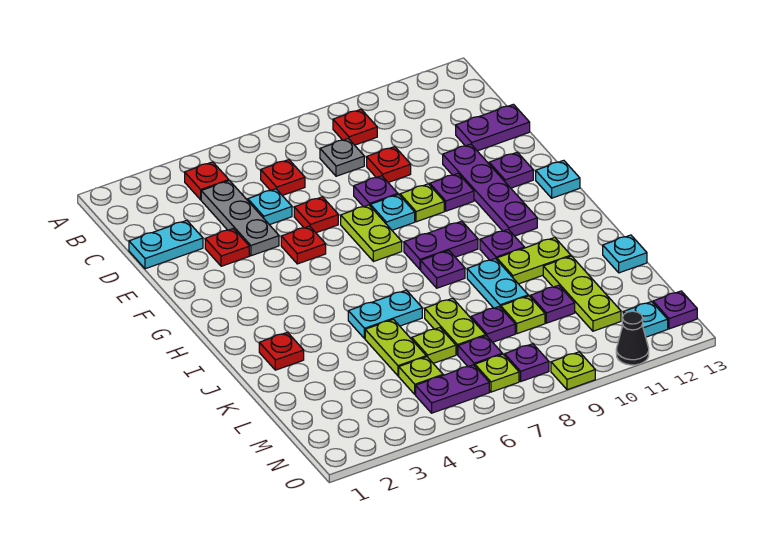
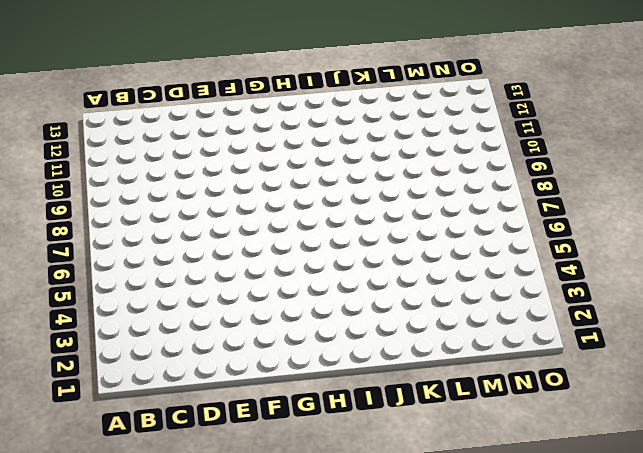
none -> red 1x1 plate [185,162,229,200]
none -> red 1x1 plate [333,109,377,145]
none -> grey 1x3 plate [201,181,279,256]
none -> red 1x1 plate [261,160,305,195]

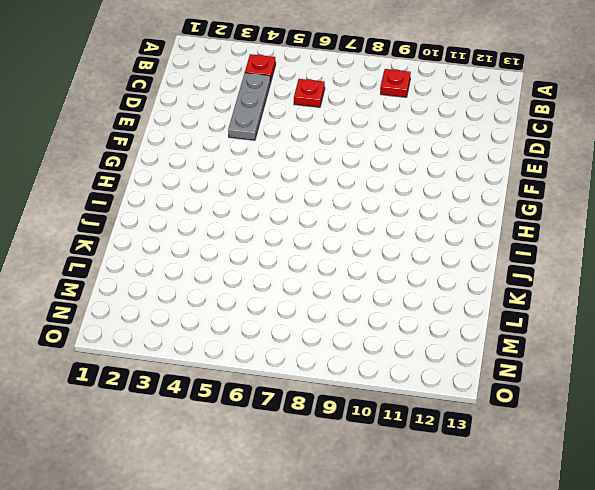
none -> grey 1x1 plate [320,139,364,176]
none -> cyan 1x2 plate [129,220,203,269]
none -> cyan 1x1 plate [248,189,292,225]
none -> red 1x1 plate [367,147,411,182]

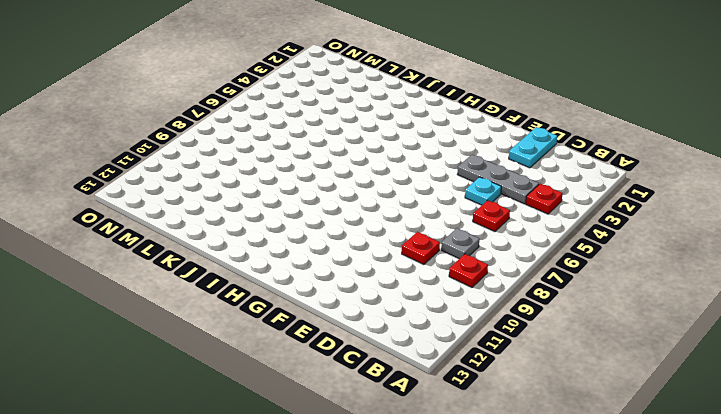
none -> purple 1x2 plate [456,104,530,151]
none -> red 1x1 plate [205,228,249,266]
none -> red 1x1 plate [294,197,338,233]
none -> purple 1x1 plate [354,176,398,207]

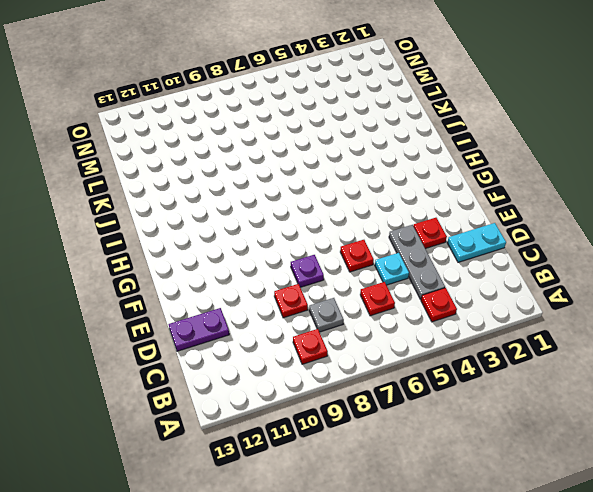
none -> purple 1x4 plate [443,144,537,236]
none -> red 1x1 plate [281,226,326,264]
none -> lime 1x2 plate [341,205,402,262]
none -> cyan 1x1 plate [370,195,415,230]

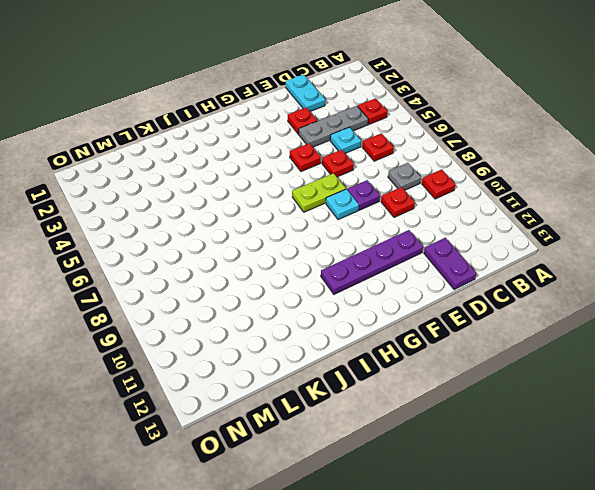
none -> lime 1x1 plate [400,184,444,222]
none -> purple 1x1 plate [430,173,474,211]
none -> purple 1x1 plate [489,152,533,188]
none -> cyan 1x1 plate [536,160,580,198]

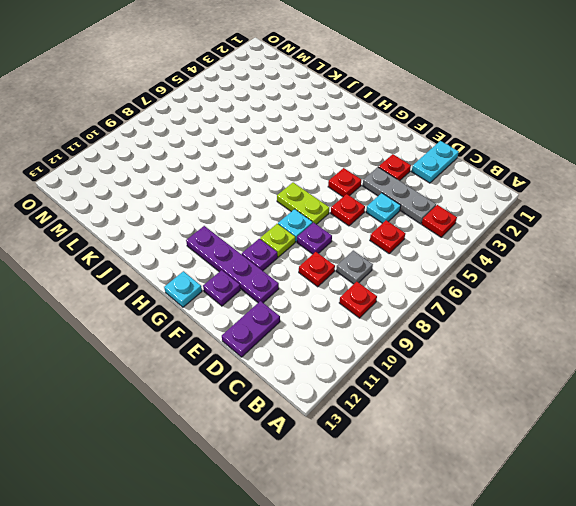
none -> purple 1x2 plate [404,221,478,270]
none -> purple 1x1 plate [421,251,465,288]
none -> purple 1x1 plate [480,229,524,260]
none -> red 1x1 plate [259,332,304,370]

